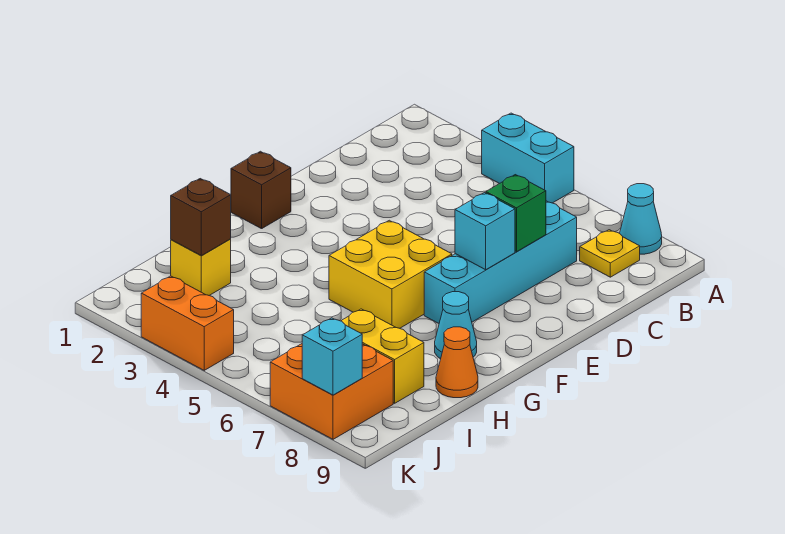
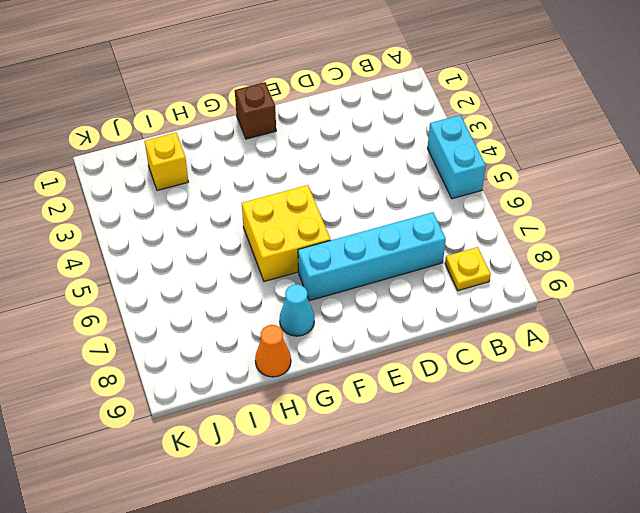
none -> cyan 1x1 cone [620,184,662,254]
none -> yellow 1x2 brick [341,309,424,403]
none -> orange 2x2 brick [270,344,393,439]

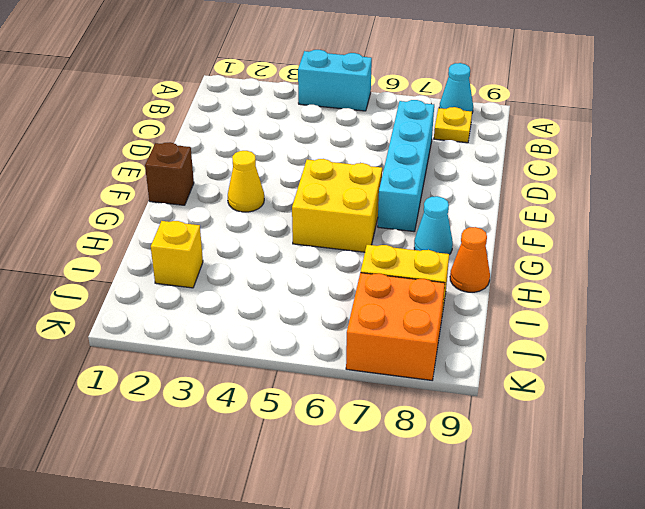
yellow 1x1 cone [228,151,264,212] -> none
none -> orange 1x2 brick [141,276,234,370]
none -> green 1x1 brick [486,175,546,252]
none -> cyan 1x1 brick [455,193,515,270]

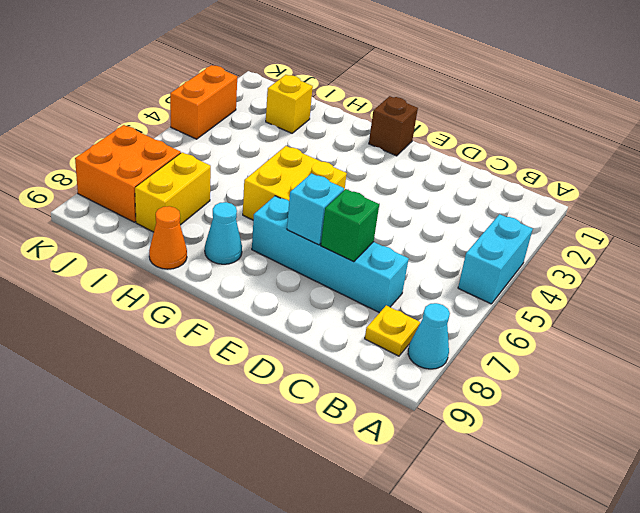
none -> brown 1x1 brick [171,179,231,256]
none -> cyan 1x1 brick [302,318,362,395]

